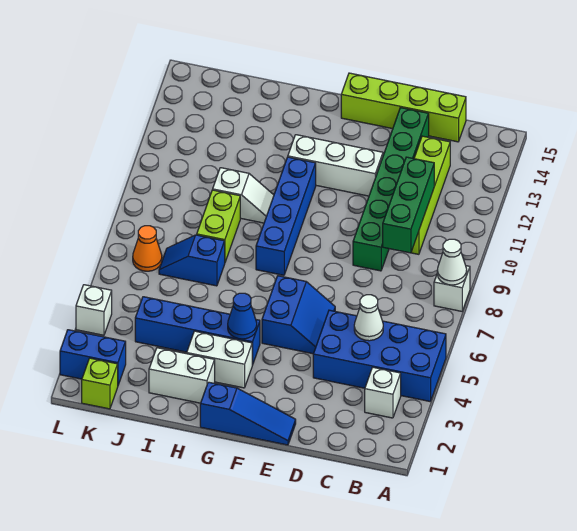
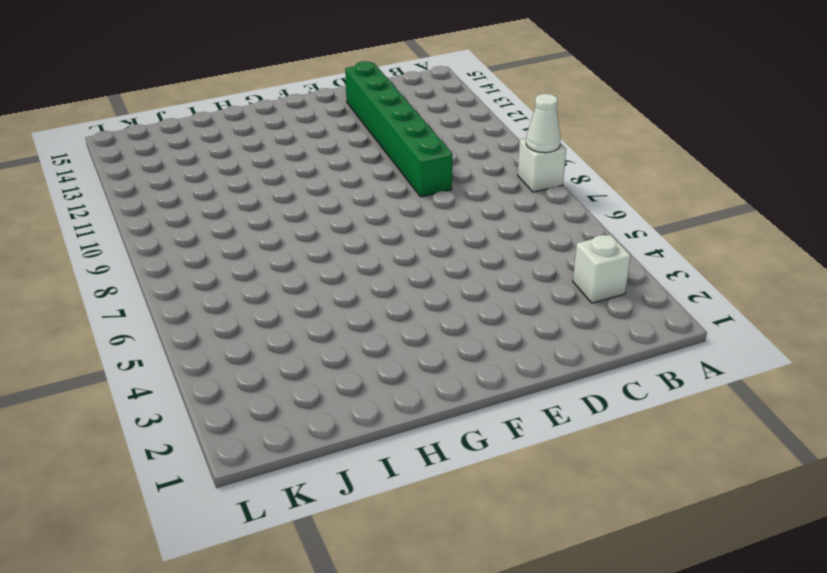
none -> blue 2x4 brick [313,310,446,401]
none -> lime 1x4 brick [411,136,450,254]
none -> lime 1x4 brick [341,73,466,142]

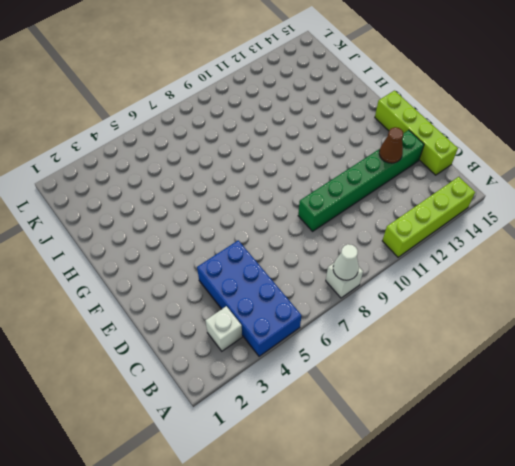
lime 1x4 brick [382,177,475,257] -> lime 1x4 brick moved to [411,136,450,254]
brown 1x1 cone [379,127,403,163] -> none
none -> blue 1x3 slope [200,382,296,445]
none -> blue 2x2 slope [262,276,335,354]
none -> white 1x3 brick [288,135,383,196]

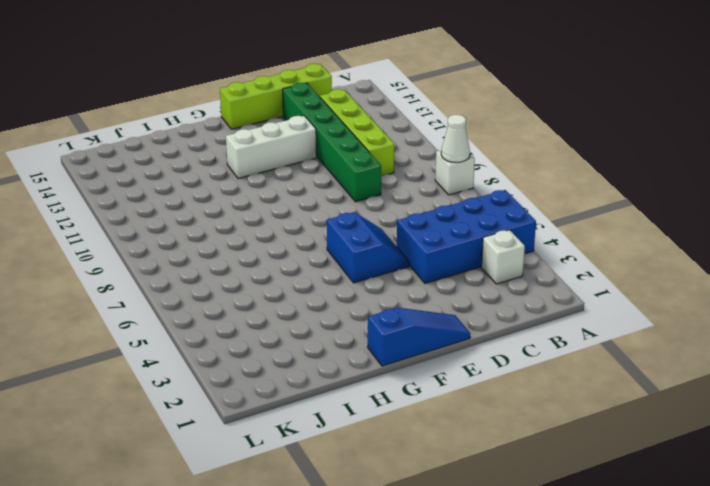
none -> white 1x2 brick [187,331,252,388]
none -> blue 1x4 brick [135,297,260,365]
none -> blue 1x4 brick [256,157,316,275]

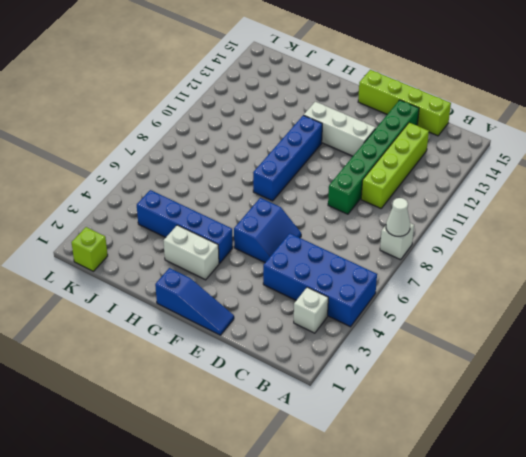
none -> white 1x2 brick [149,348,215,403]
none -> white 1x2 slope [213,168,274,223]
none -> blue 1x2 slope [159,235,225,286]

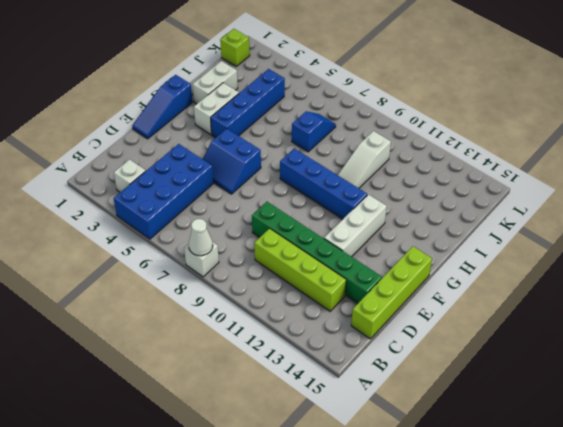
white 1x3 slope [338,131,391,188] -> white 1x2 slope [213,168,274,223]
none -> lime 1x2 brick [197,190,240,262]
none -> blue 1x2 brick [60,330,126,385]
none -> orange 1x1 cone [133,226,162,271]

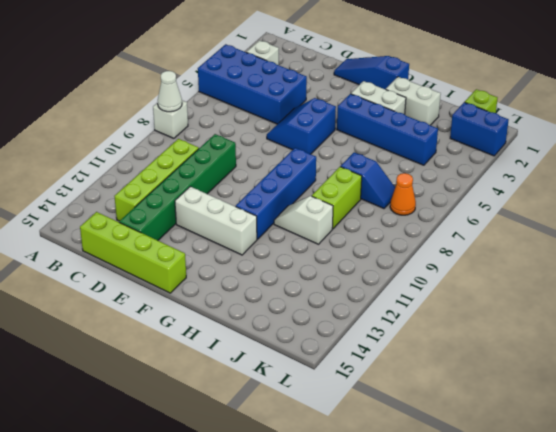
none -> white 1x1 brick [76,285,112,335]
none -> white 1x1 cone [354,295,383,341]
none -> green 1x3 brick [383,157,434,253]

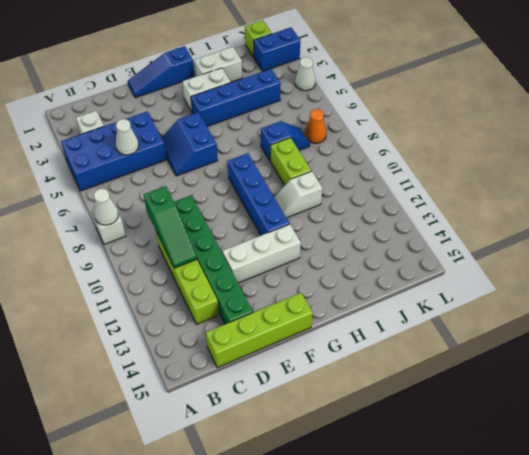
green 1x3 slope [144,186,197,268] -> green 1x3 brick [383,157,434,253]
white 1x1 cone [295,57,315,91] -> white 1x1 brick [76,285,112,335]
none -> blue 1x1 cone [228,293,257,339]

